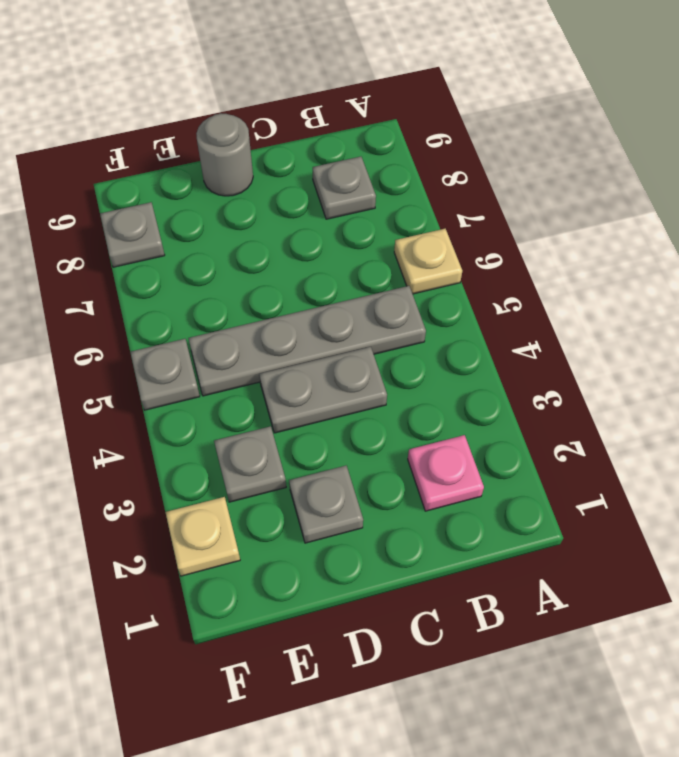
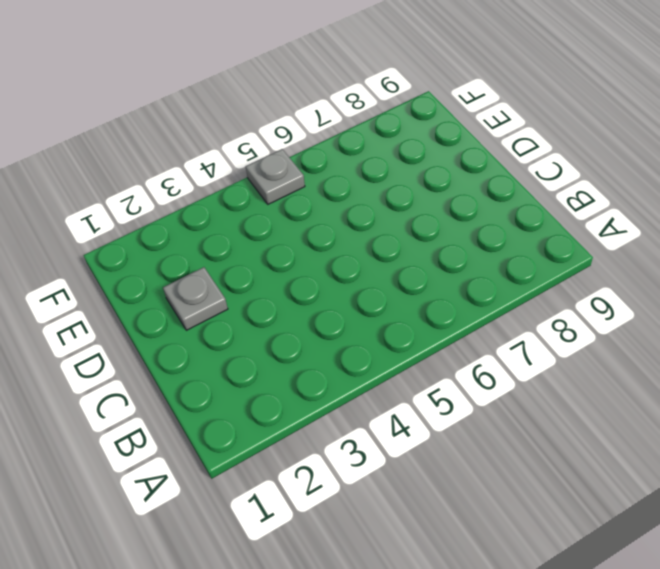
none -> tan 1x1 plate [394,229,462,294]
none -> pink 1x1 plate [408,435,484,511]

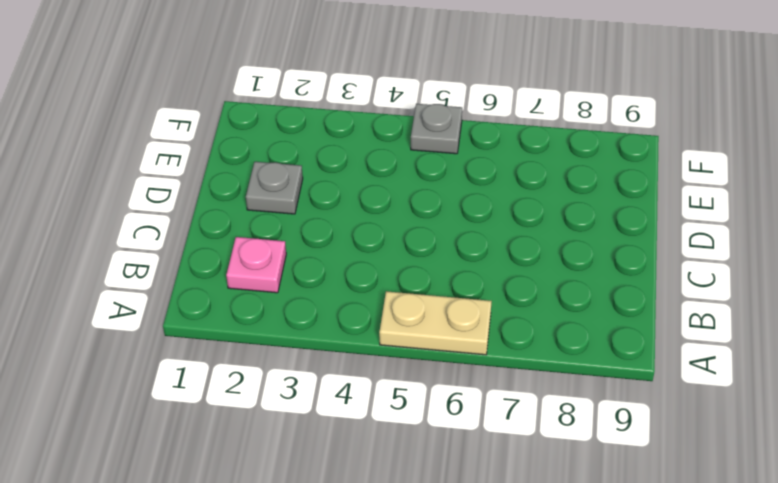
tan 1x2 plate [379,291,492,355] -> tan 1x1 plate [394,229,462,294]
none -> grey 1x4 plate [188,286,426,396]
none -> grey 1x1 plate [313,157,376,219]

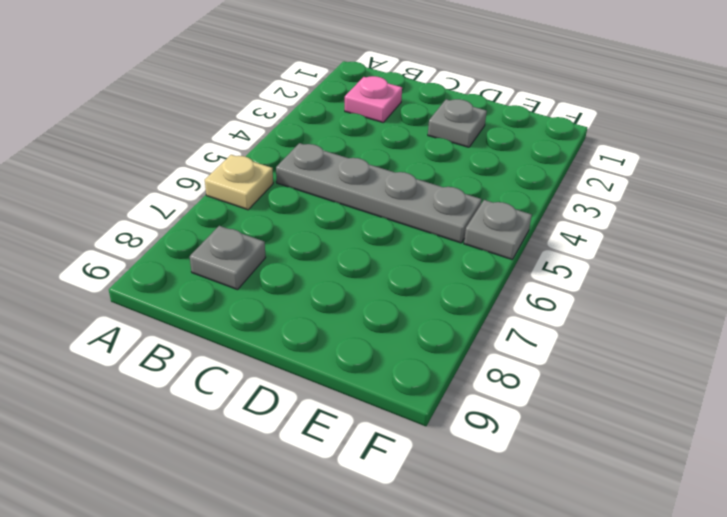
none -> grey 1x2 plate [259,347,387,433]
none -> grey 1x1 round brick [196,113,253,196]

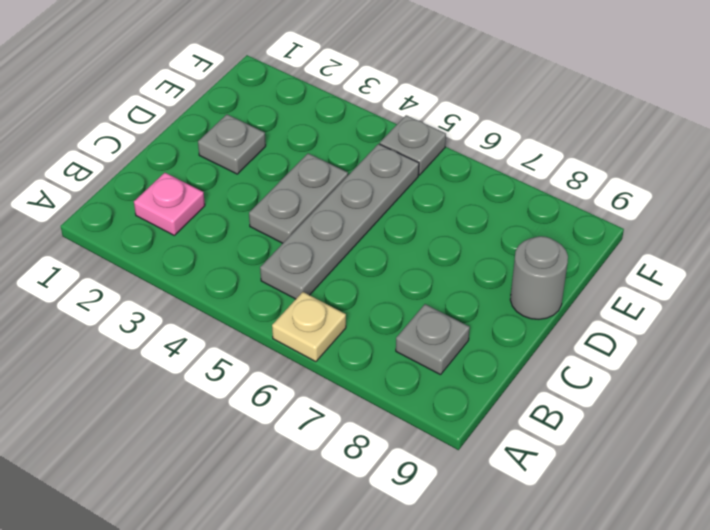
none -> grey 1x1 plate [214,426,286,502]
none -> tan 1x1 plate [166,497,240,576]

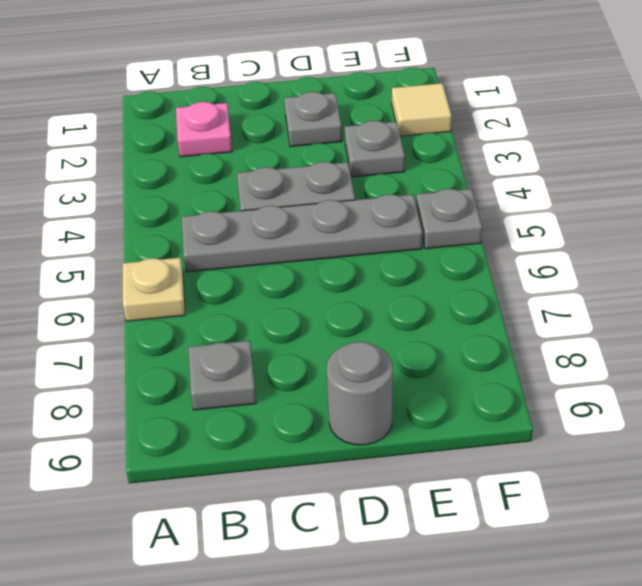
tan 1x1 tile [392,83,451,136] -> tan 1x1 plate [166,497,240,576]
none -> grey 1x1 plate [100,202,165,267]

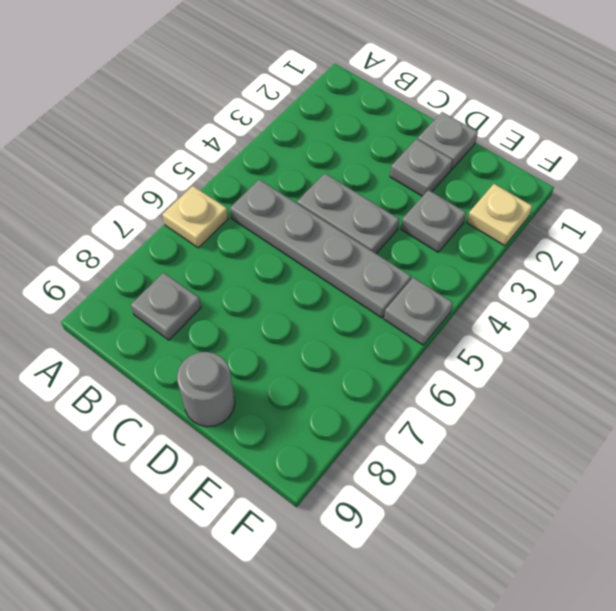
grey 1x1 plate [418,112,478,170] -> grey 1x1 plate moved to [100,202,165,267]
none -> pink 1x1 plate [408,435,484,511]

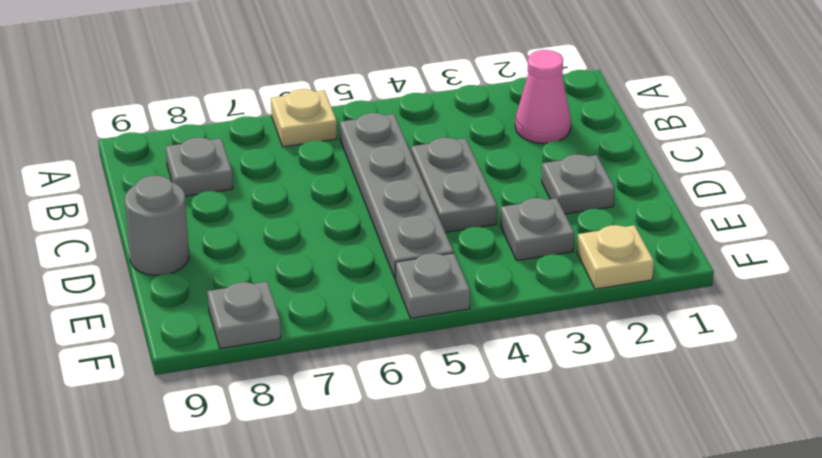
pink 1x1 cone [515,50,571,143] -> pink 1x1 plate [408,435,484,511]

